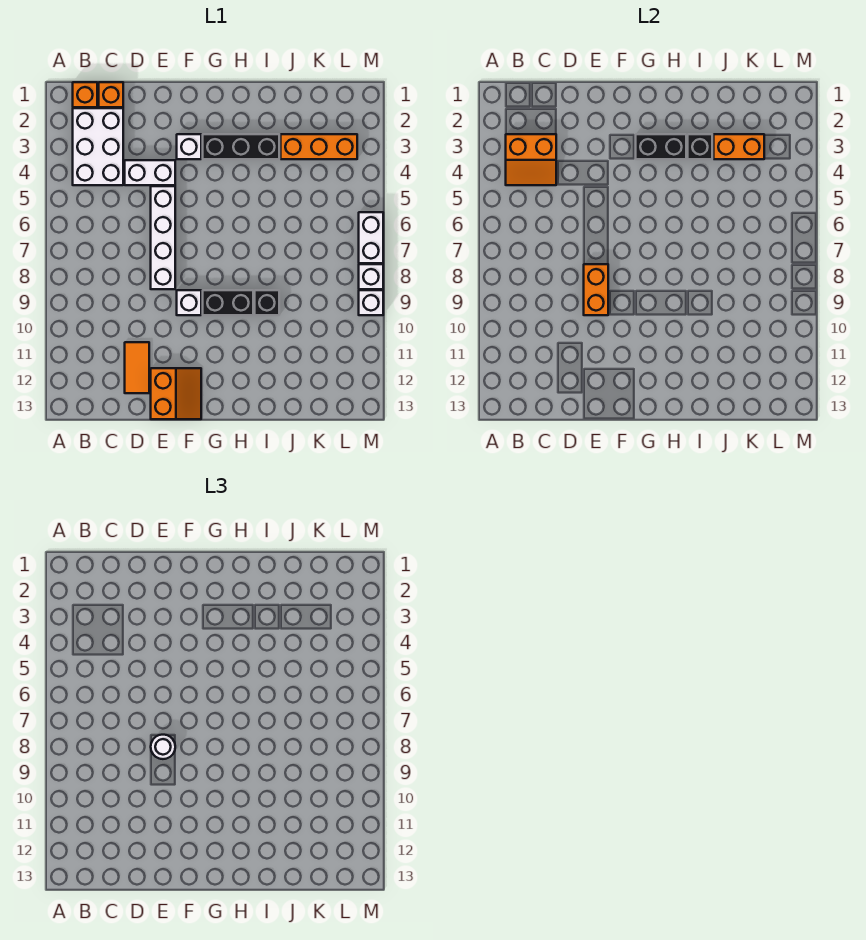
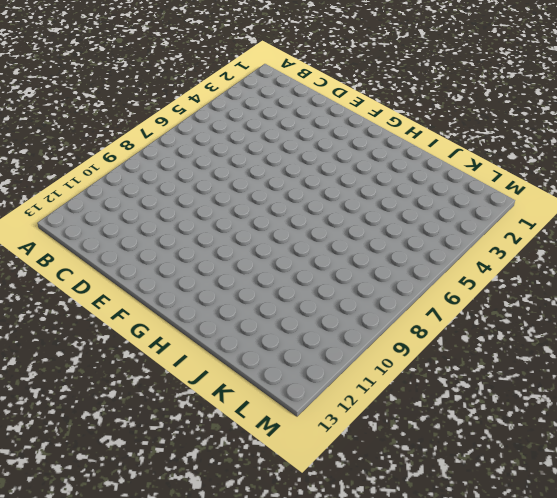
none -> orange 1x1 brick [73,82,97,107]
none -> white 2x3 brick [73,108,123,185]
none -> orange 1x1 brick [99,82,123,107]

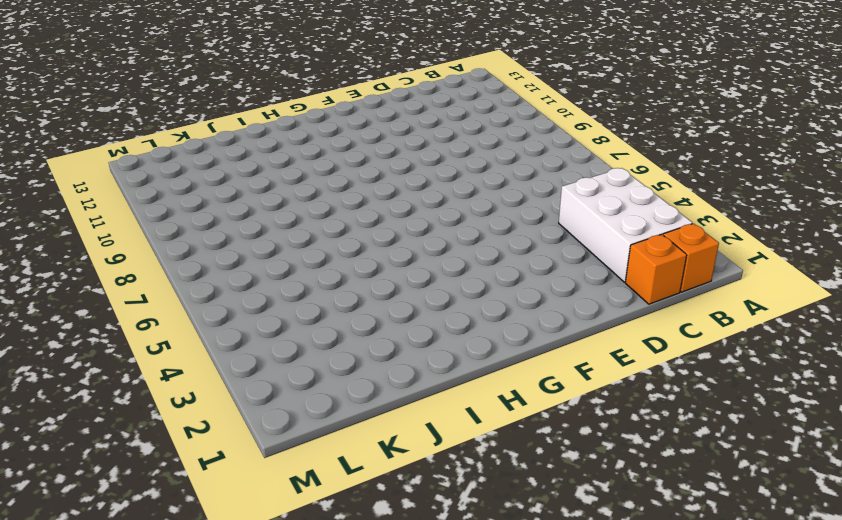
none -> white 1x2 brick [125,160,175,185]
none -> orange 1x2 tile [125,342,149,393]
none -> white 1x4 brick [151,186,175,289]

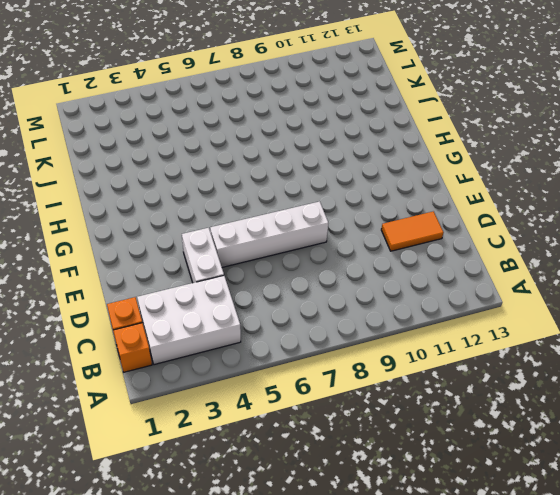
none -> orange 2x2 slope [151,368,201,419]
none -> white 1x1 brick [177,134,201,159]
none -> white 1x1 brick [177,290,201,315]

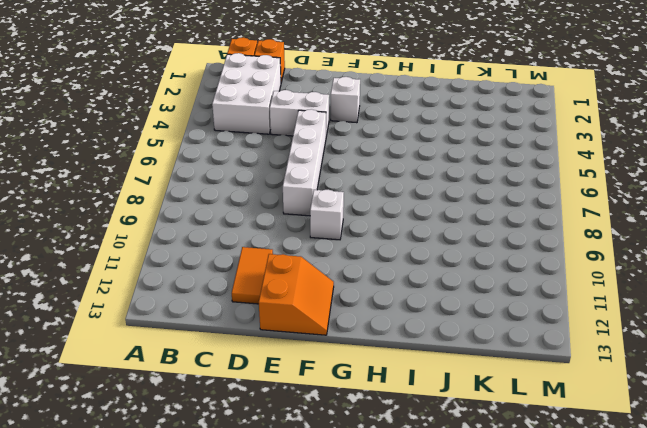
none -> black 1x3 brick [203,134,279,159]
none -> black 1x2 brick [203,290,253,315]
none -> black 1x1 brick [255,290,279,315]

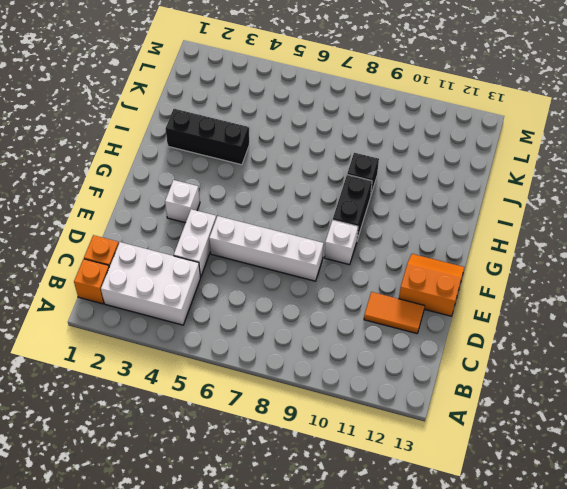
black 1x3 brick [166,109,249,165] -> black 1x3 brick turned to [203,134,279,159]
none -> orange 1x3 brick [281,134,357,159]
none -> white 1x2 brick [359,212,383,263]
none -> white 1x1 brick [359,264,383,289]

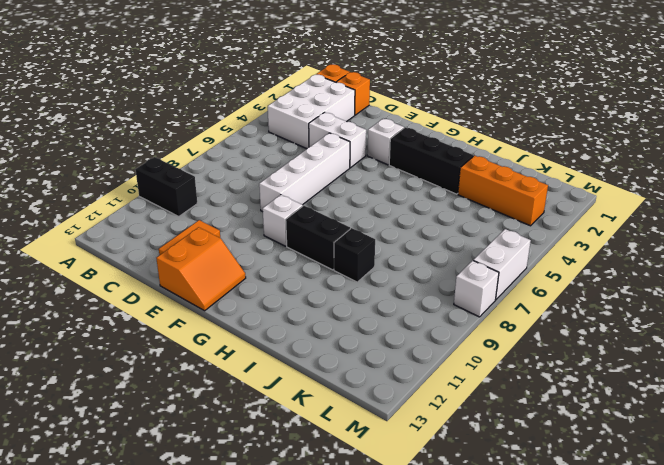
black 1x2 brick [135,157,197,216] -> black 1x2 brick moved to [636,134,686,159]
none -> white 1x1 brick [359,290,383,315]
none -> orange 2x2 slope [506,134,556,185]
none -> orange 1x2 brick [584,264,608,315]

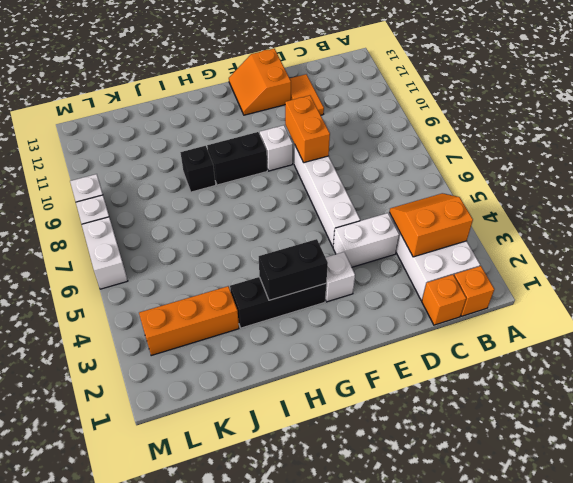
none -> black 1x1 brick [688,134,712,159]
none -> orange 1x2 brick [714,134,764,159]
none -> white 1x1 round brick [151,735,175,759]

